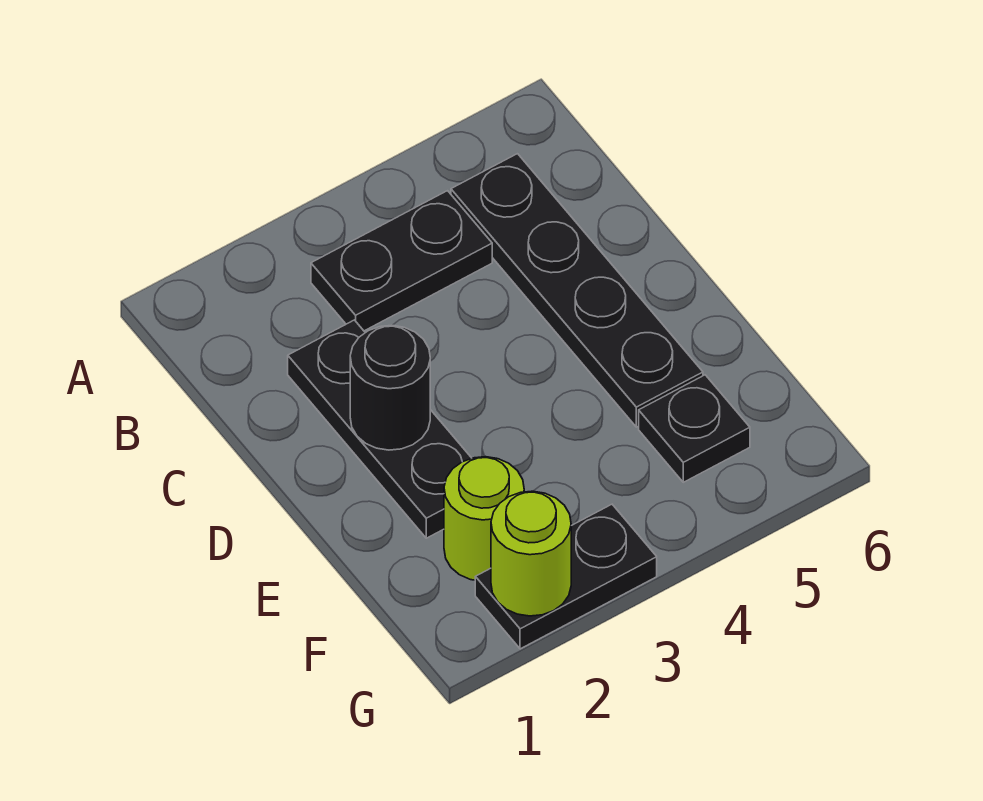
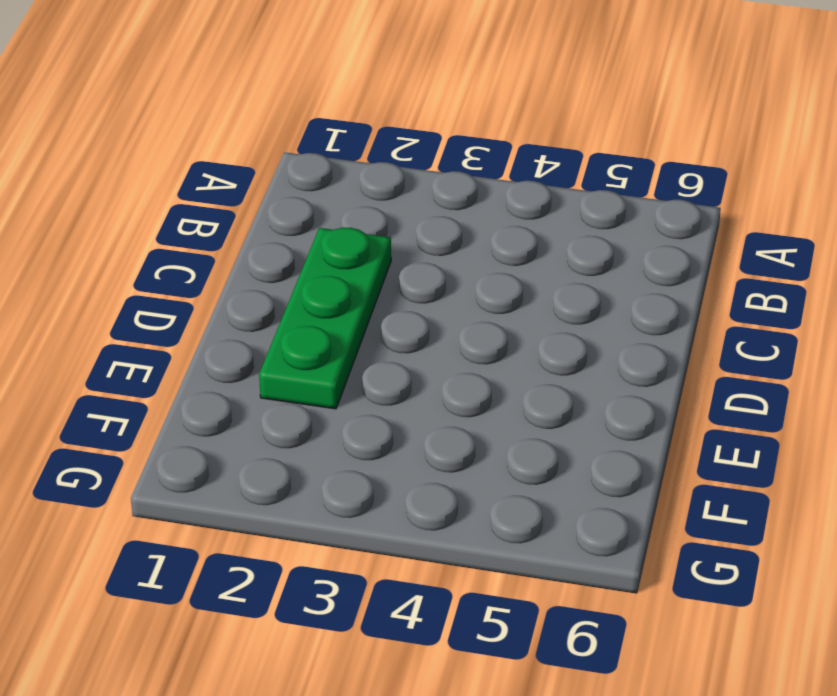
green 1x3 plate [259,228,391,409] -> black 1x3 plate [288,320,472,538]
none -> black 1x2 plate [311,191,492,331]
none -> black 1x4 plate [451,154,703,427]

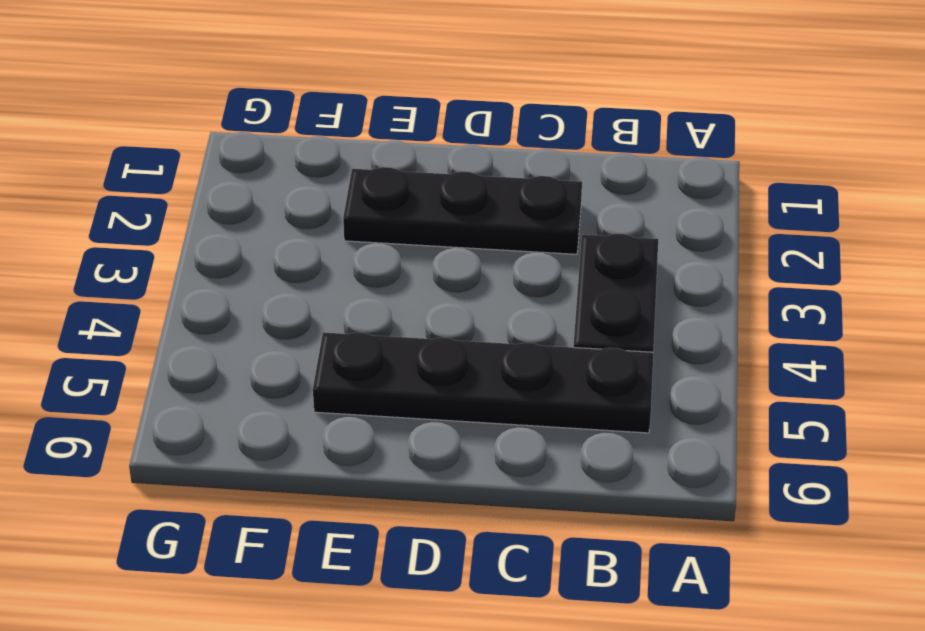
none -> lime 1x1 round brick [444,457,524,580]
none -> black 1x1 plate [639,375,750,482]

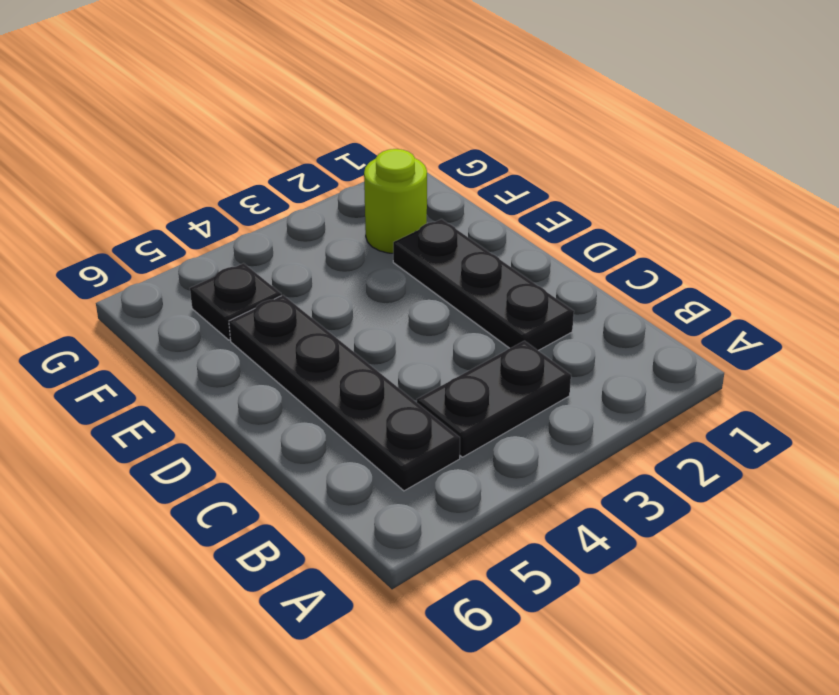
none -> black 1x2 plate [475,504,657,649]
none -> black 1x1 round brick [350,325,430,450]

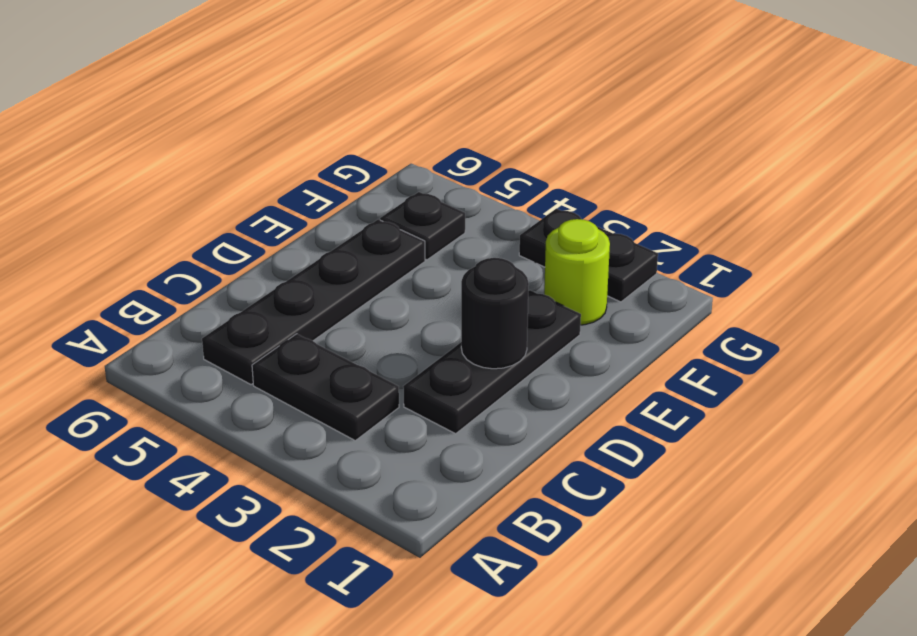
none -> lime 1x1 round brick [491,491,571,616]

